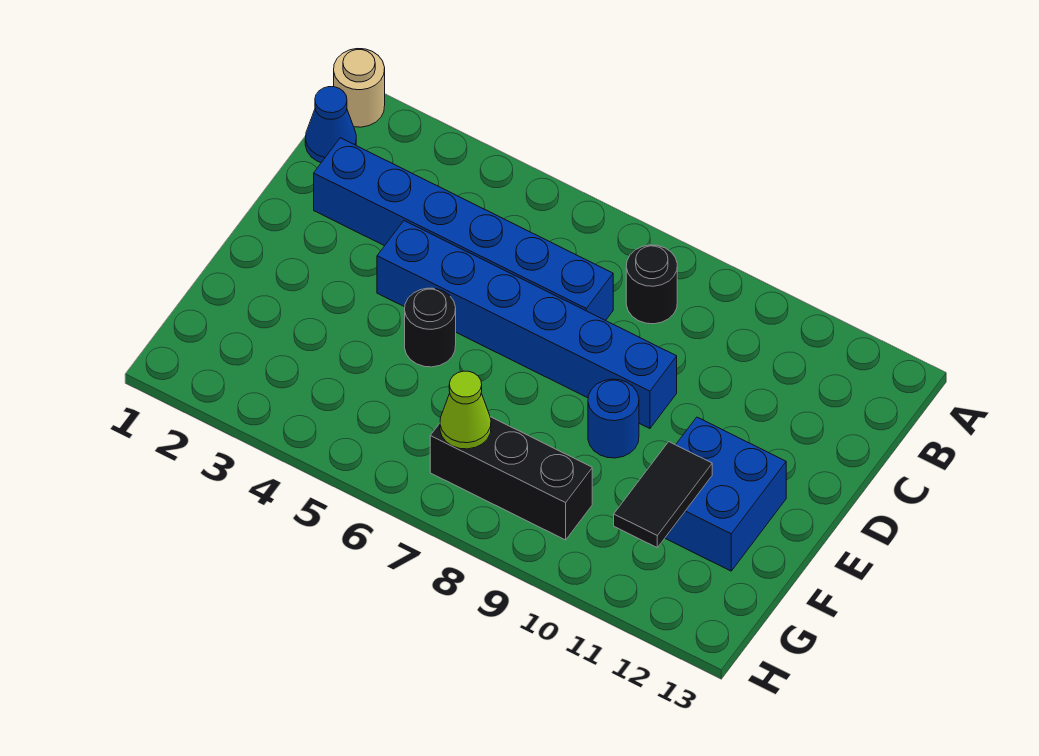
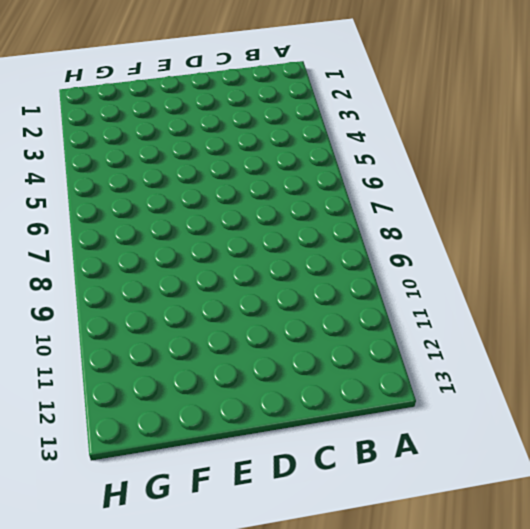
none -> tan 1x1 round brick [334,49,385,127]
none -> blue 1x1 cone [305,87,356,163]

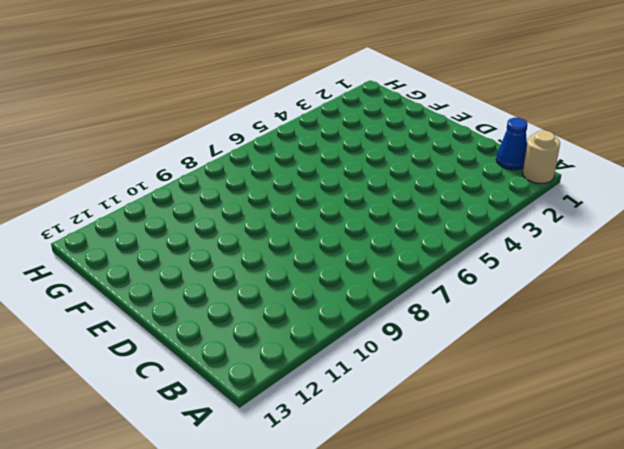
none -> black 1x1 round brick [626,245,677,324]
none -> blue 1x6 brick [314,138,613,321]

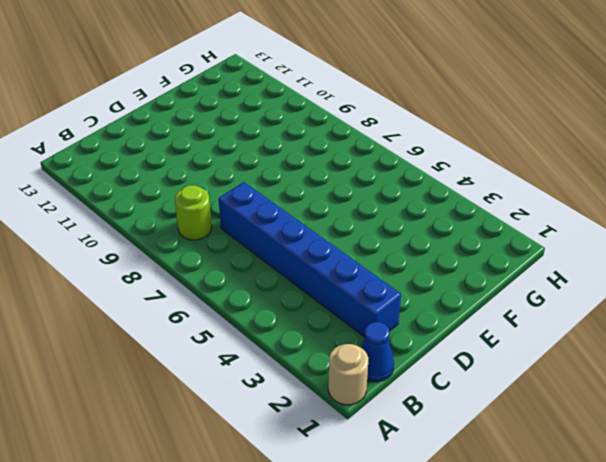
lime 1x1 round brick [175,185,212,240] -> black 1x1 round brick [626,245,677,324]
none -> blue 1x6 brick [377,221,677,428]
none -> black 1x1 round brick [405,288,456,367]

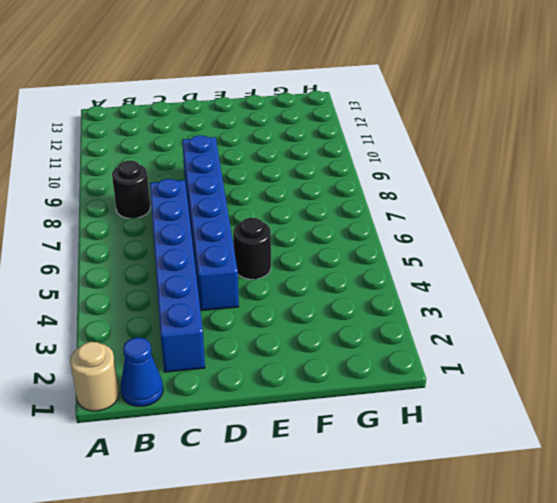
none -> blue 1x1 round brick [588,379,639,458]
none -> blue 2x2 brick [665,417,786,571]

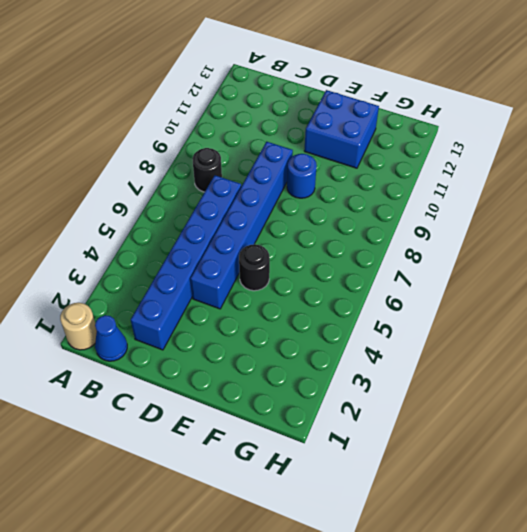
none -> black 1x3 brick [430,417,592,540]
none -> black 1x2 tile [614,442,712,547]

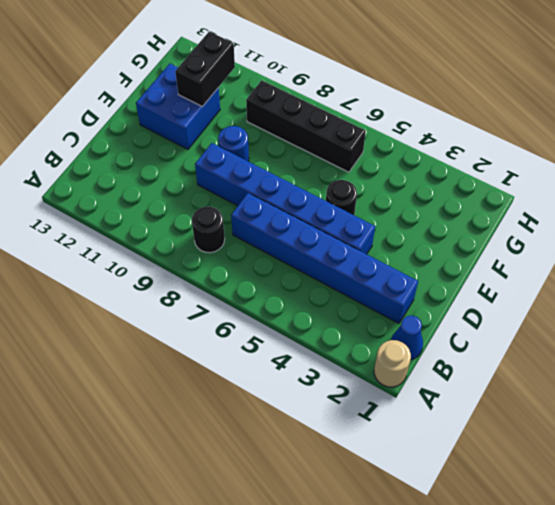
black 1x2 brick [175,32,235,107] -> black 1x2 tile [614,442,712,547]
black 1x4 brick [246,80,366,172] -> black 1x3 brick [430,417,592,540]
none -> lime 1x1 cone [440,371,491,449]

